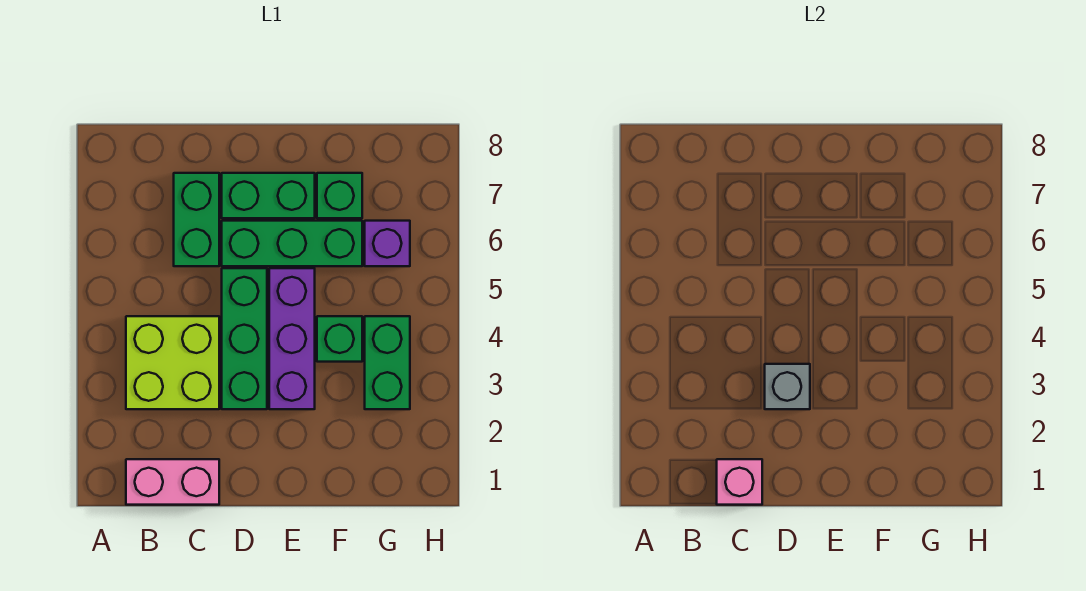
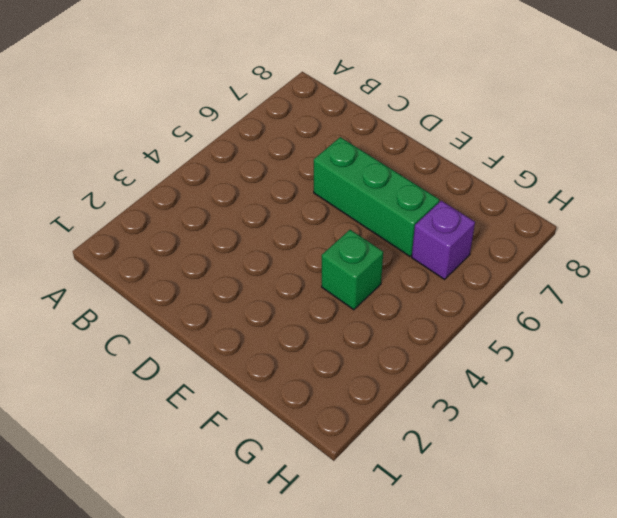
none -> pink 1x2 brick [126,459,219,505]
none -> lime 2x2 brick [126,316,219,409]
none -> green 1x2 brick [174,173,219,266]

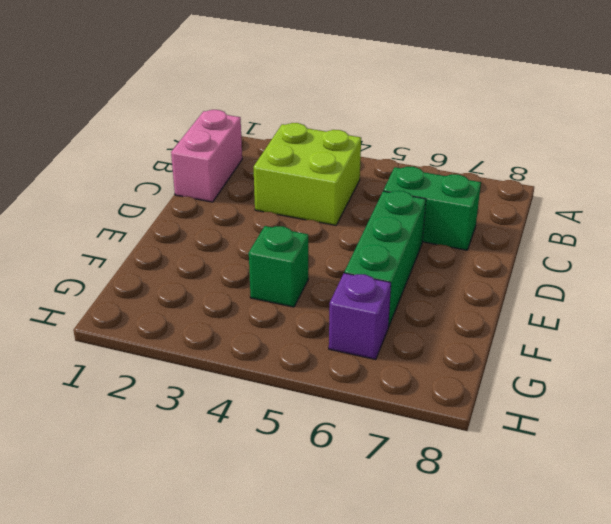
none -> green 1x3 brick [222,268,267,409]
none -> green 1x2 brick [222,173,315,218]
none -> purple 1x3 brick [269,268,315,409]

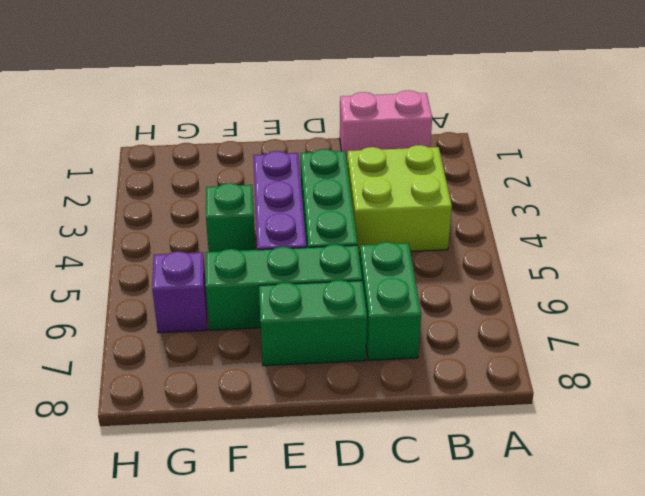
none -> green 1x1 brick [317,173,362,218]
none -> green 1x2 brick [365,316,410,409]
none -> pink 1x1 brick [717,459,762,505]

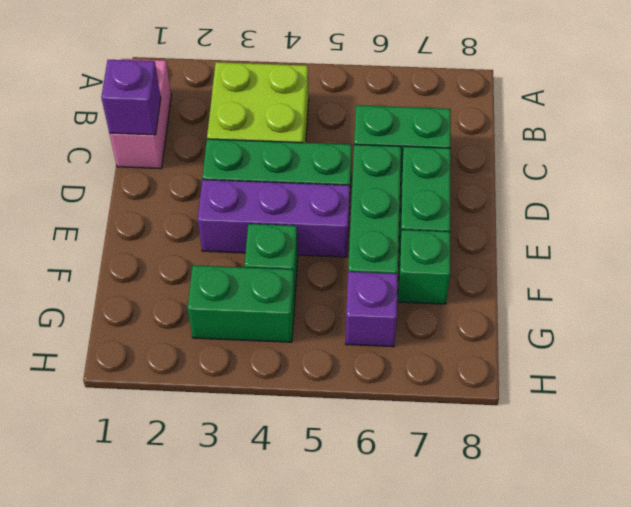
purple 1x1 brick [101,60,161,135] -> pink 1x1 brick [717,459,762,505]
none -> grey 1x1 brick [765,364,810,409]

